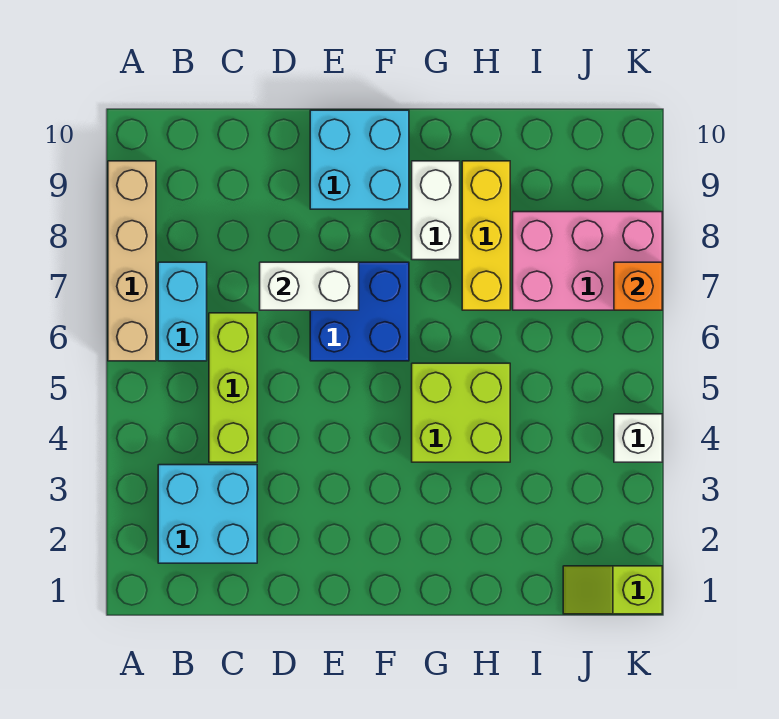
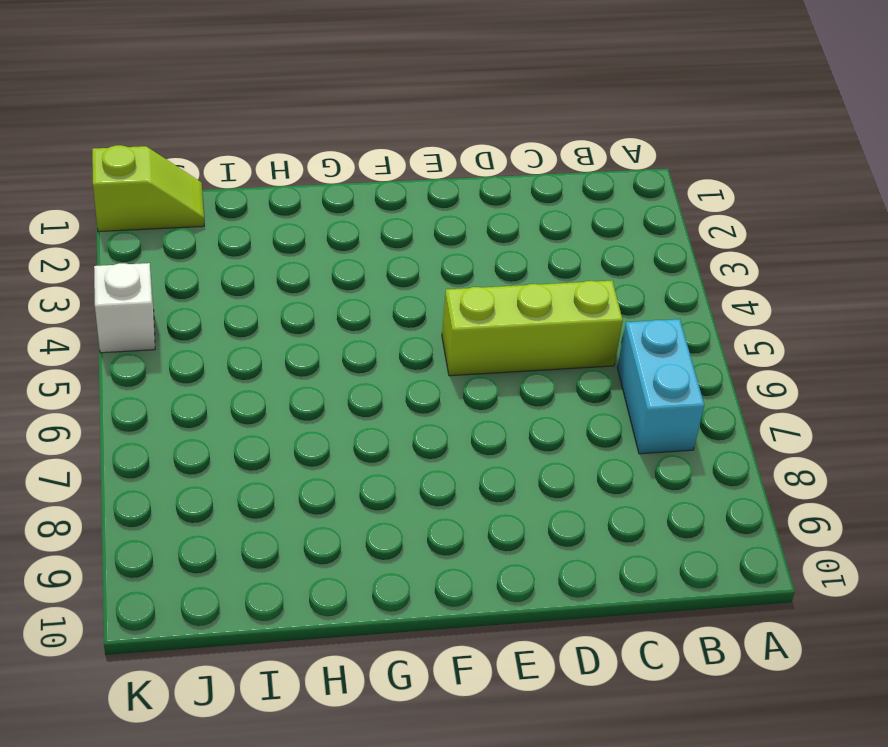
lime 1x3 brick [442,281,623,376] -> lime 1x3 brick turned to [209,313,257,462]
none -> tan 1x4 brick [108,161,156,361]
none -> cyan 2x2 brick [158,465,257,563]
none -> blue 2x2 brick [310,262,409,361]

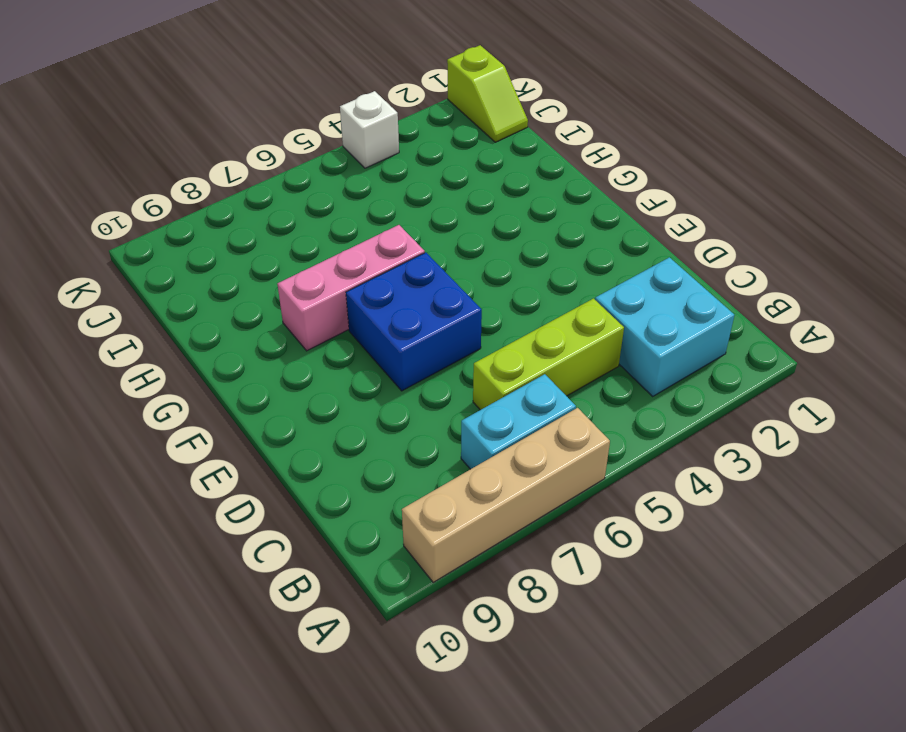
pink 1x3 brick [277,225,425,351] -> white 1x2 brick [412,161,460,260]
none -> cyan 2x2 brick [310,110,409,209]
none -> lime 2x2 brick [412,363,510,462]
none -> yellow 1x3 brick [462,161,510,310]

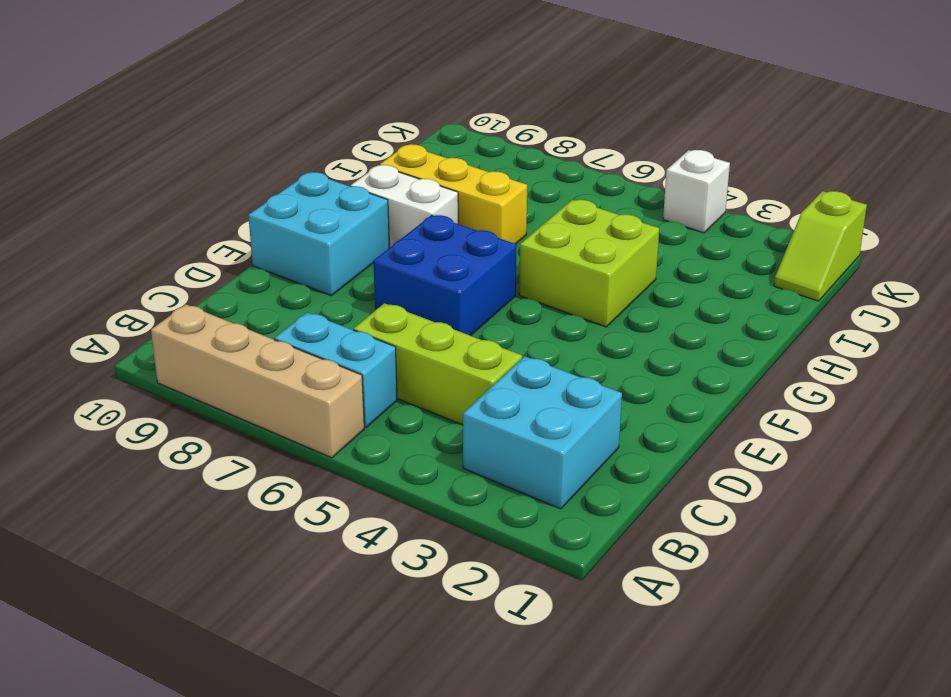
none -> pink 2x3 brick [513,212,662,310]
none -> white 1x2 brick [260,262,359,310]
none -> orange 1x1 brick [614,262,662,310]

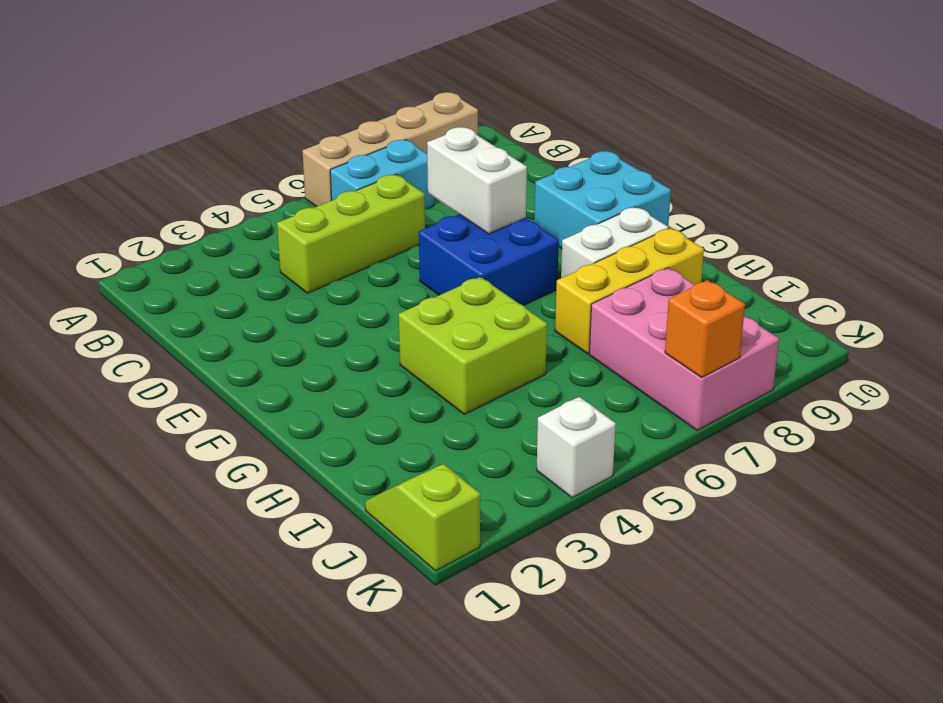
none -> cyan 2x2 brick [158,465,257,563]

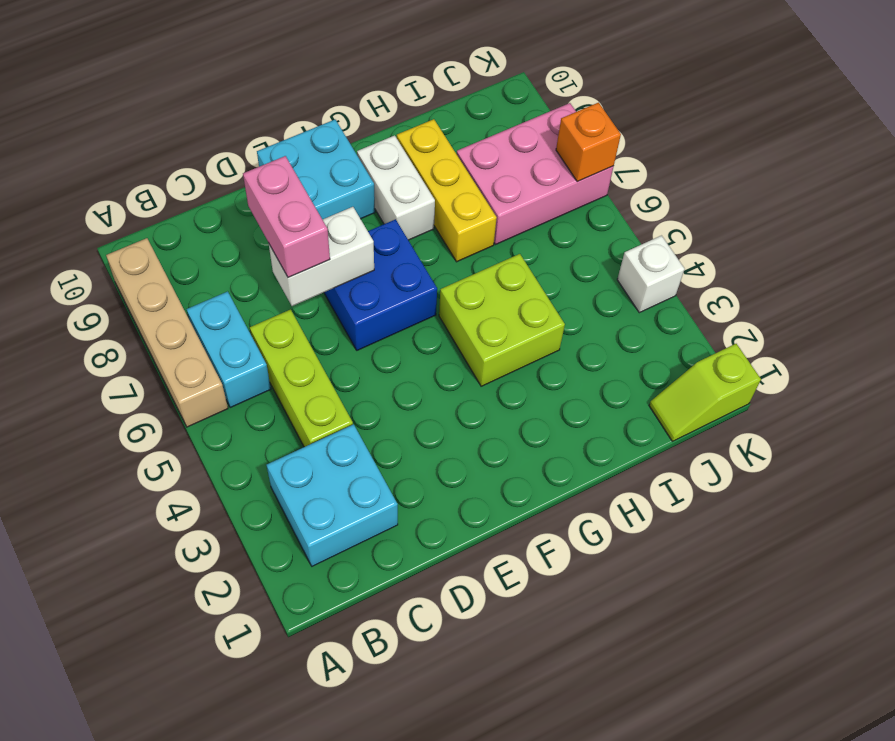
pink 1x2 brick [243,156,330,278] -> none

